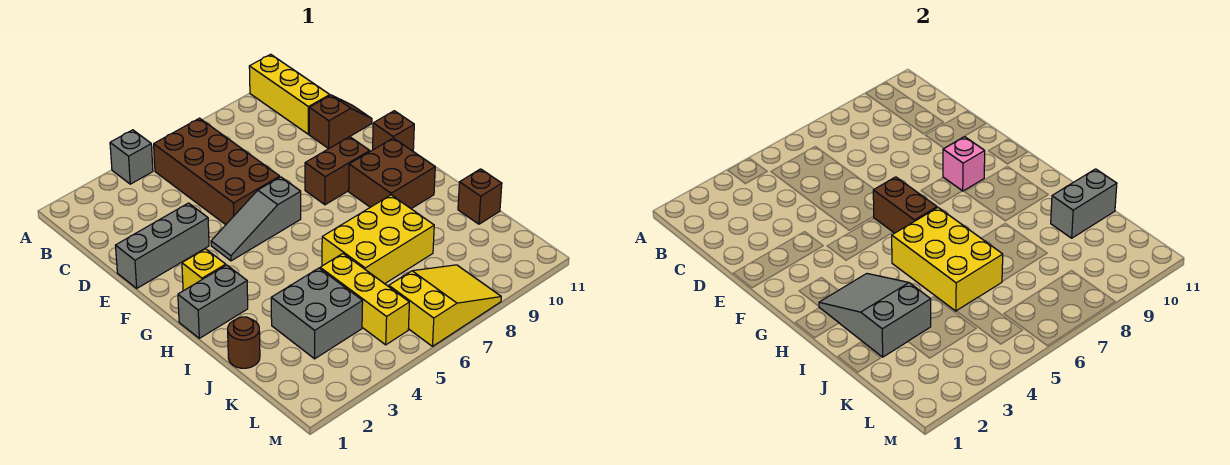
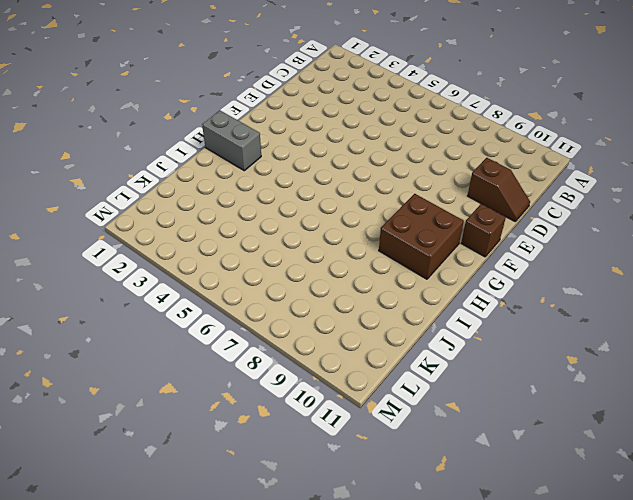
none -> grey 1x1 brick [110,130,153,184]
none -> yellow 1x3 brick [249,54,330,134]
none -> brown 2x4 brick [154,118,280,225]

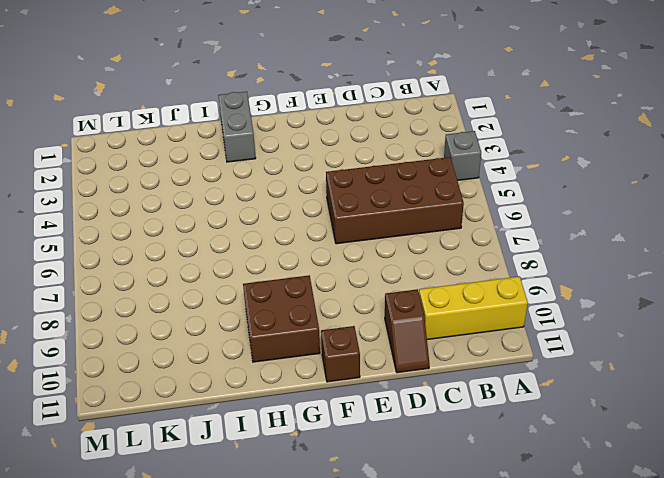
none -> grey 1x3 brick [115,203,209,288]
none -> grey 1x3 slope [211,177,301,261]
none -> brown 1x2 brick [305,137,370,205]

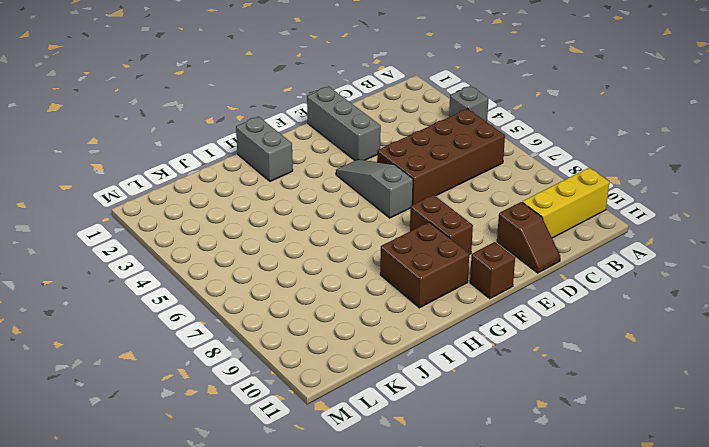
none -> yellow 1x1 brick [182,249,226,291]
none -> yellow 2x3 brick [322,195,434,284]
none -> brown 1x1 round brick [228,317,260,368]

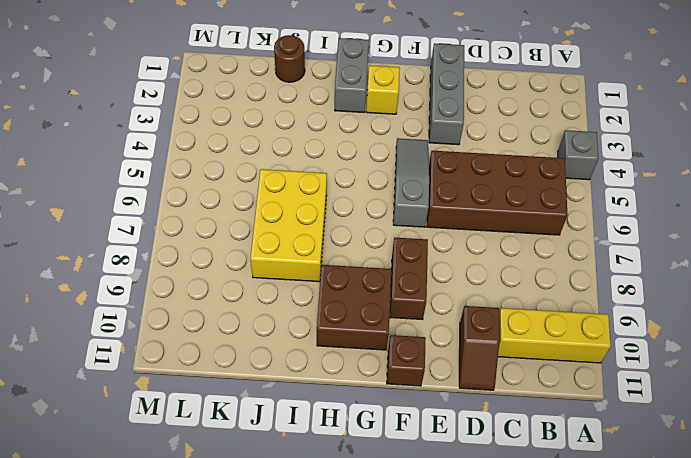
none -> grey 2x2 brick [271,268,363,359]
none -> yellow 1x3 brick [320,254,409,345]
none -> brown 1x1 brick [458,169,502,224]

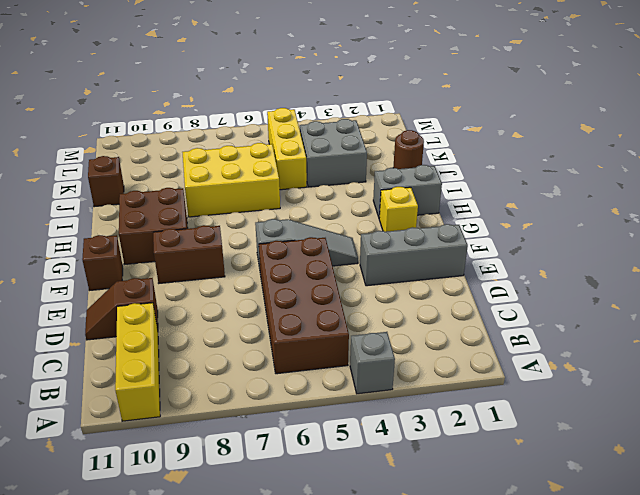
none -> yellow 2x3 slope [389,265,501,346]
none -> brown 1x2 brick [873,177,937,233]
none -> pink 1x1 brick [943,137,985,191]

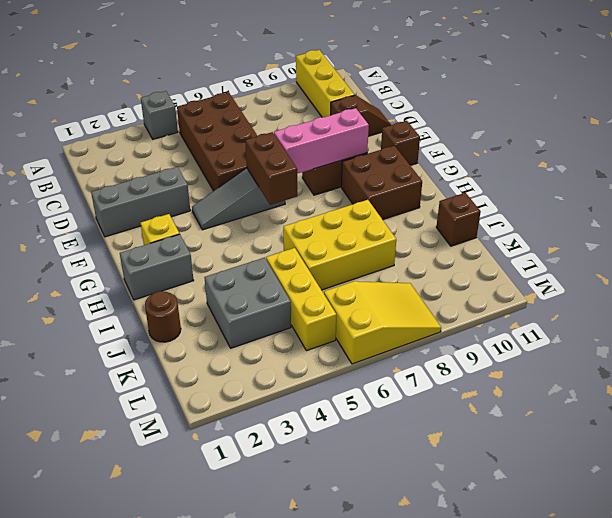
pink 1x3 brick [274,108,369,174] -> pink 1x1 brick [943,137,985,191]
none -> grey 2x3 slope [819,274,931,357]
none -> yellow 2x3 brick [892,208,1003,311]
none -> grey 1x2 brick [1051,169,1117,238]

